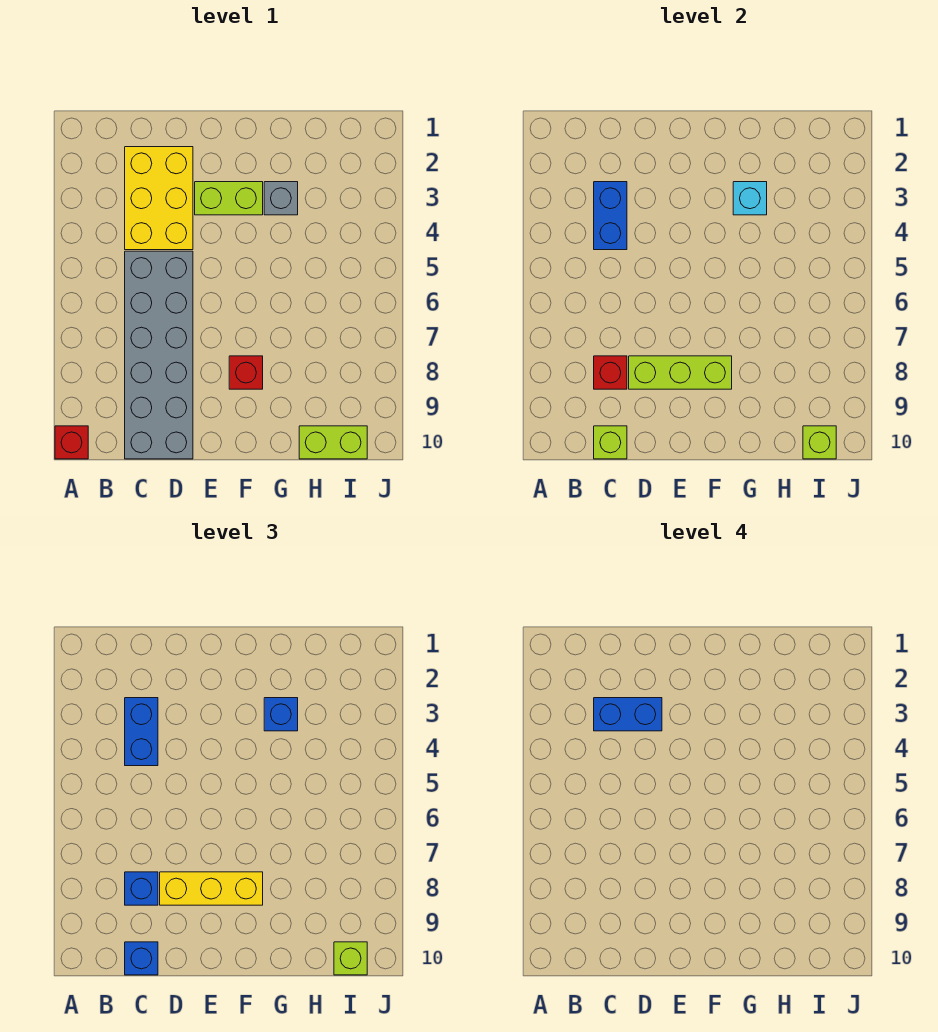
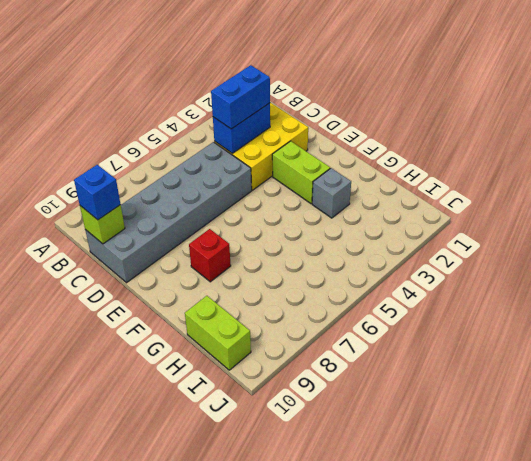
none -> red 1x1 brick [55,426,88,459]
none -> red 1x1 brick [594,356,627,389]
none -> lime 1x3 brick [629,356,732,389]

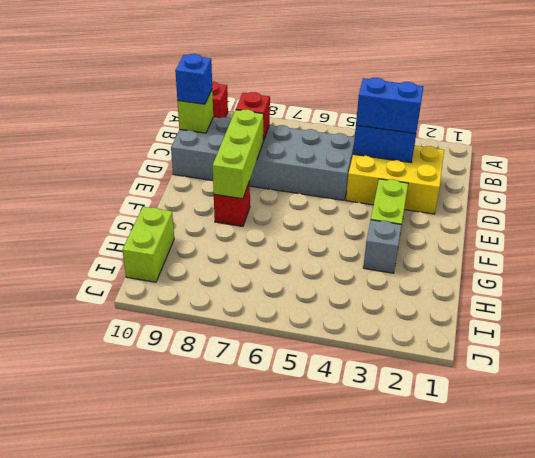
none -> cyan 1x1 brick [733,182,767,215]
none -> lime 1x1 brick [803,426,836,459]
none -> blue 1x1 brick [125,872,158,905]

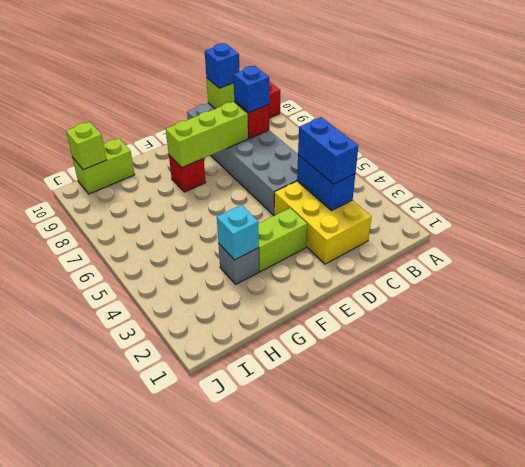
none -> yellow 1x3 brick [160,872,263,905]
none -> blue 1x1 brick [264,698,298,731]
none -> lime 1x1 brick [334,942,367,975]

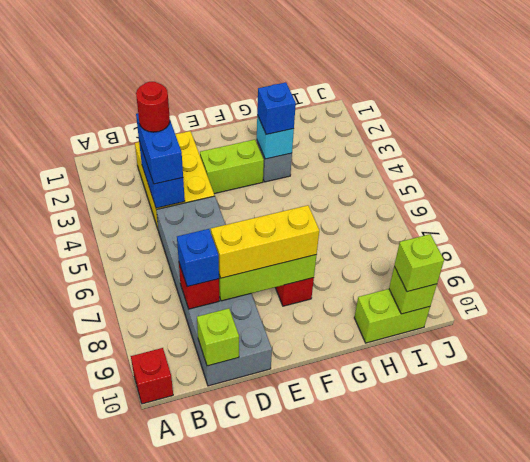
red 1x1 round brick [136,82,170,132] -> blue 1x2 brick [594,698,662,731]
none -> blue 1x1 brick [125,942,158,975]

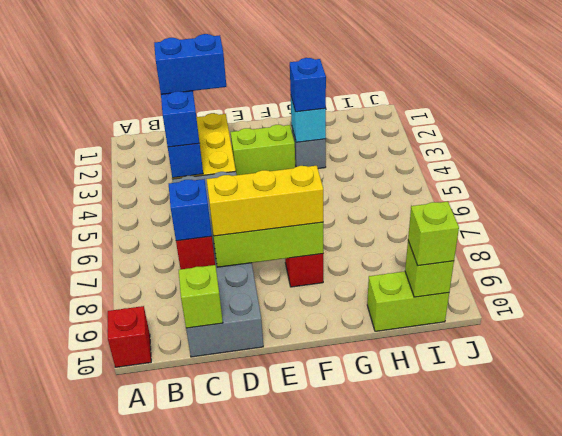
none -> blue 1x1 brick [125,942,158,975]

